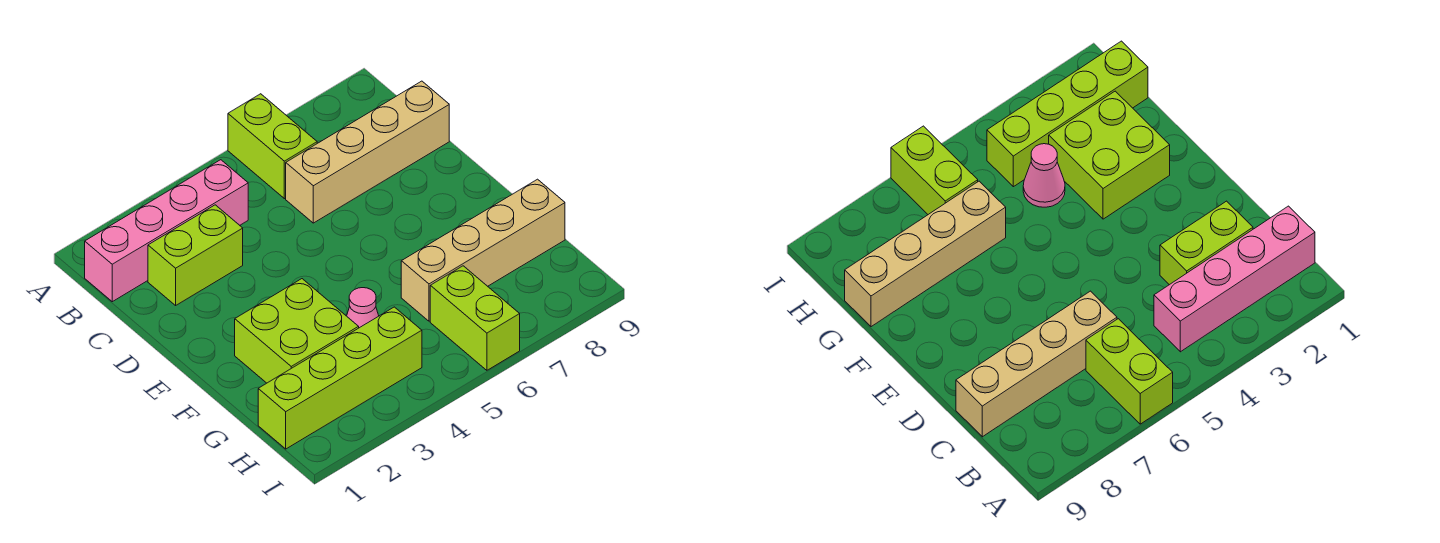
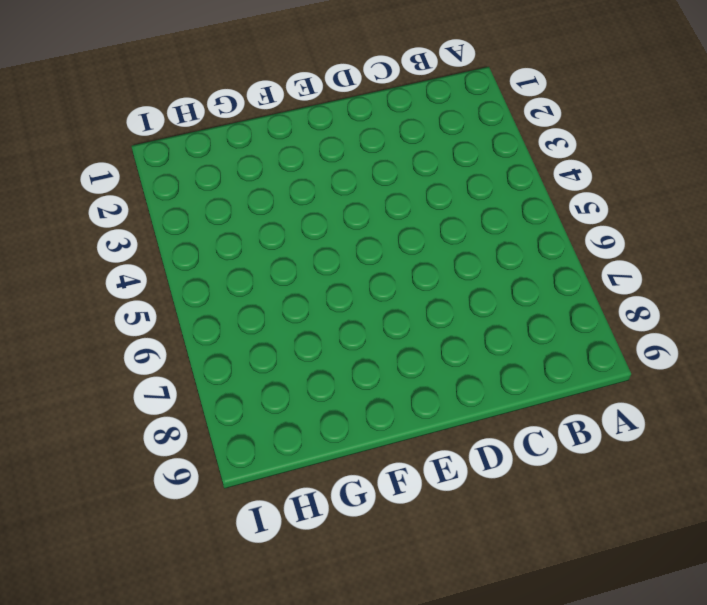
none -> lime 1x2 brick [228,94,317,199]
none -> pink 1x4 brick [85,160,248,302]

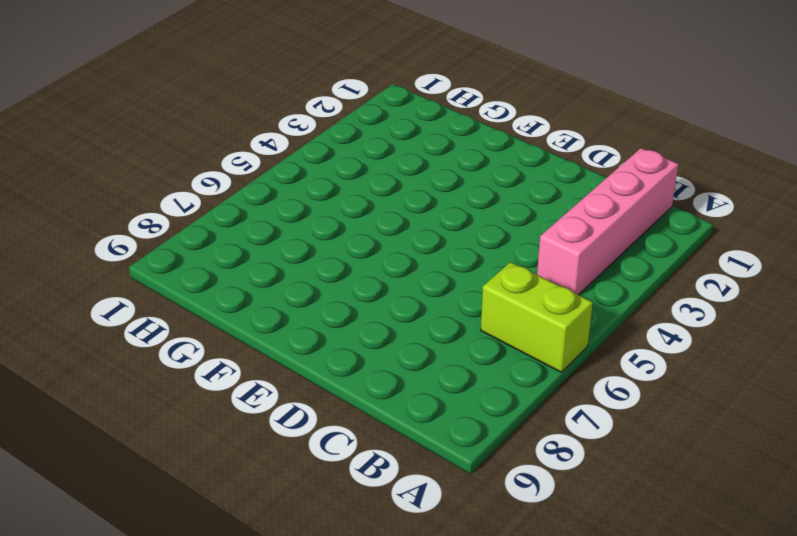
none -> lime 1x2 brick [148,205,243,305]
none -> tan 1x4 brick [286,81,449,223]

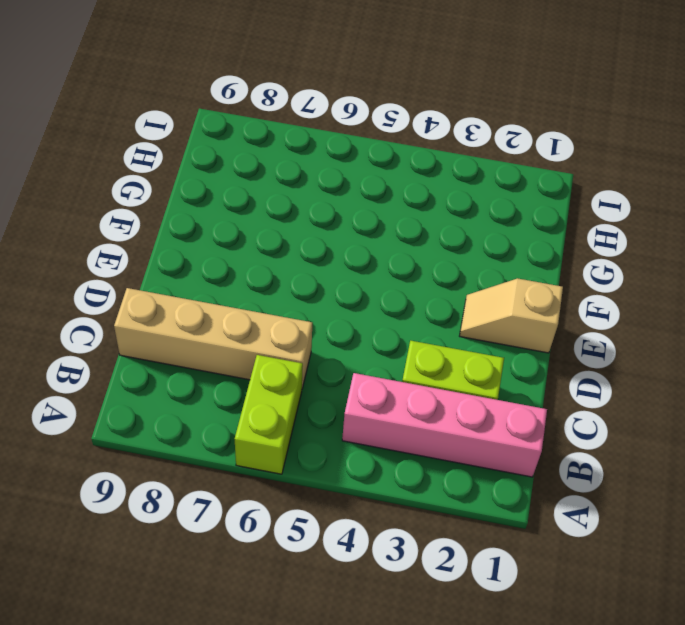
tan 1x2 slope [460,278,563,353] -> none
none -> lime 2x2 brick [235,279,359,383]
none -> pink 1x1 cone [347,288,379,328]

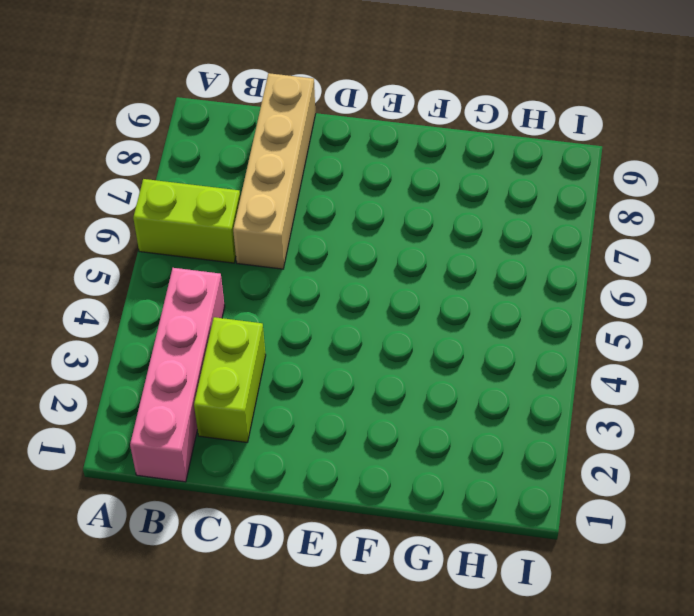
none -> lime 2x2 brick [235,279,359,383]
none -> pink 1x1 cone [347,288,379,328]

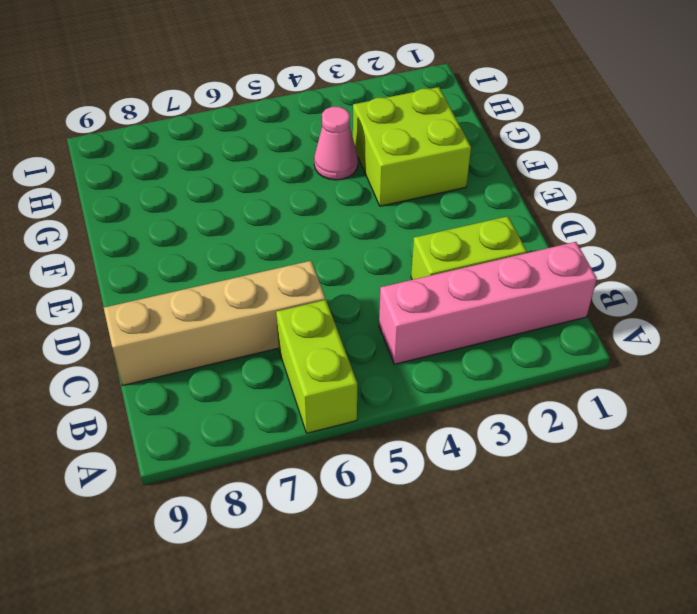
none -> tan 1x4 brick [401,179,565,321]
none -> lime 1x4 brick [258,307,422,449]

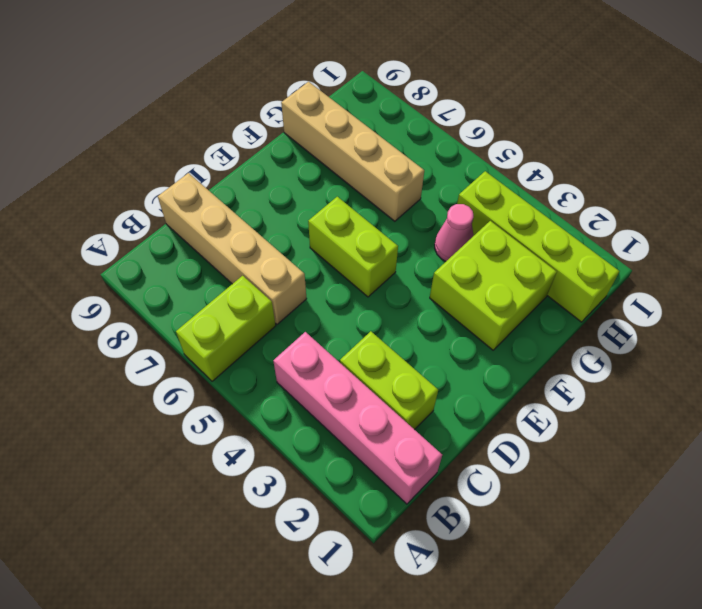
lime 1x2 brick [308,197,398,297] -> lime 1x2 brick turned to [430,266,520,370]

